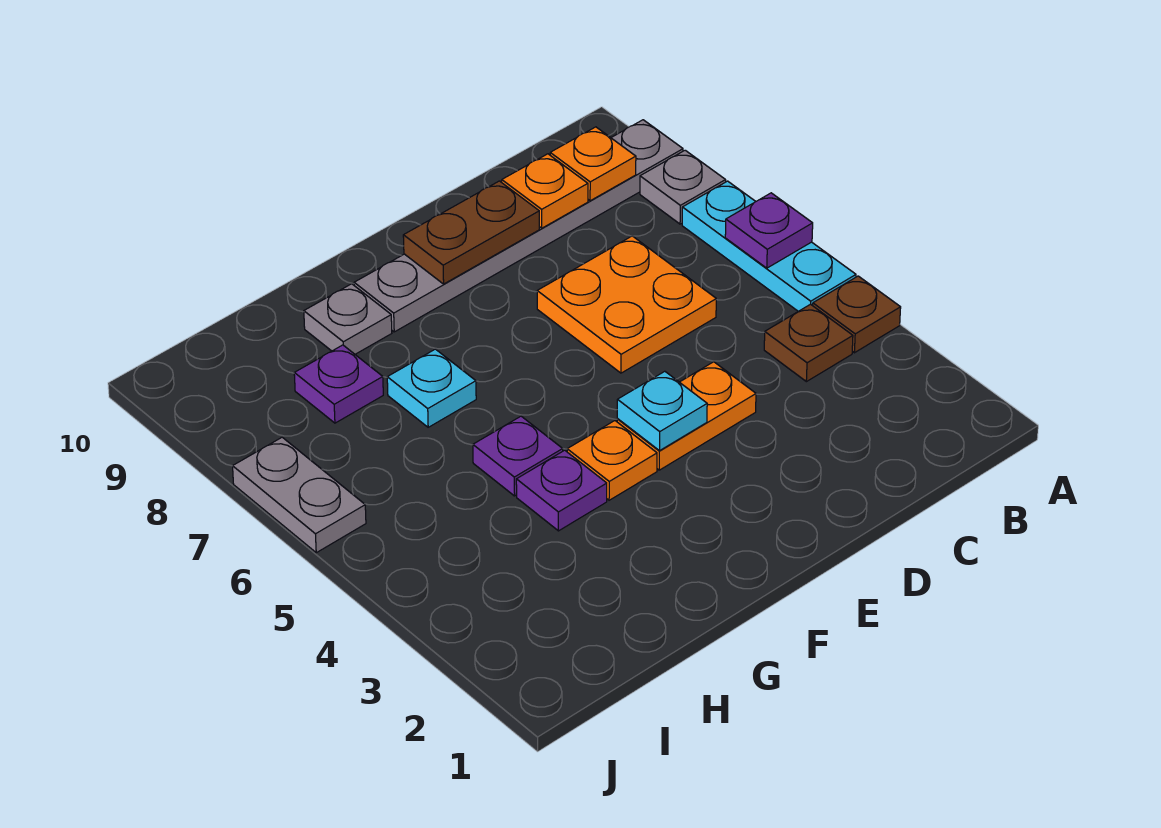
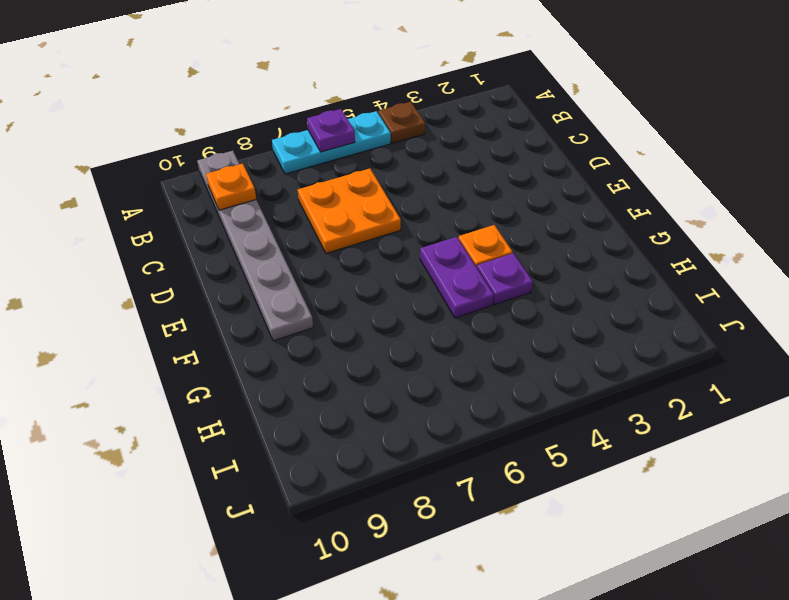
purple 1x2 plate [420,237,494,318] -> purple 1x1 plate [473,416,563,496]
none -> grey 1x1 plate [640,150,726,224]
none -> brown 1x1 plate [764,304,853,382]
none -> orange 1x2 plate [617,362,756,470]

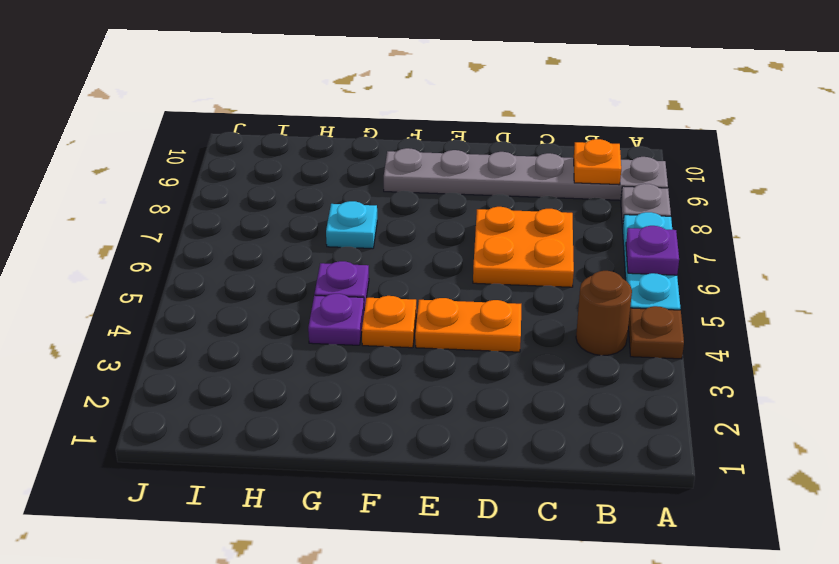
brown 1x1 round brick [576,271,632,356] -> brown 1x1 plate [764,304,853,382]
none -> grey 1x1 plate [304,284,392,354]
none -> purple 1x1 plate [294,345,383,423]
none -> grey 1x2 plate [233,437,366,553]

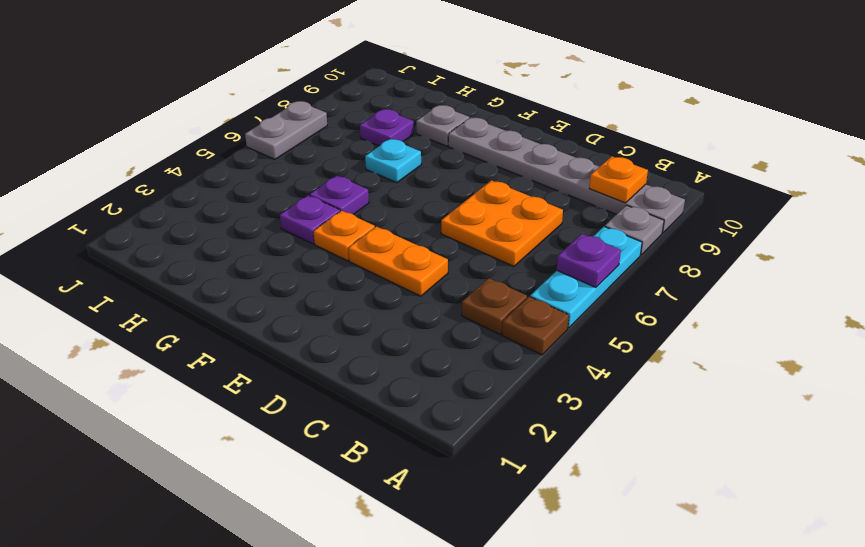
none -> orange 1x1 plate [502,154,588,228]
none -> brown 1x2 plate [403,181,539,284]
none -> cyan 1x1 plate [617,371,707,451]

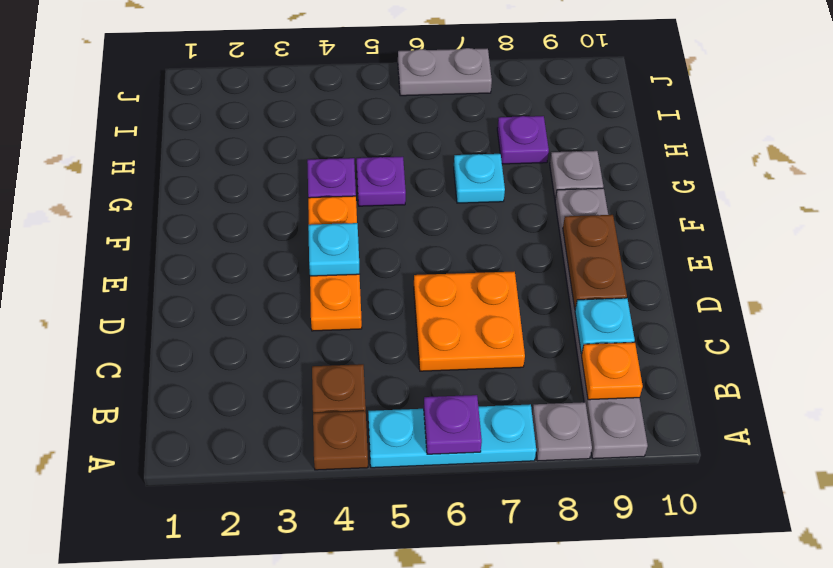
cyan 1x1 plate [575,298,635,354] -> orange 1x1 plate [502,154,588,228]

